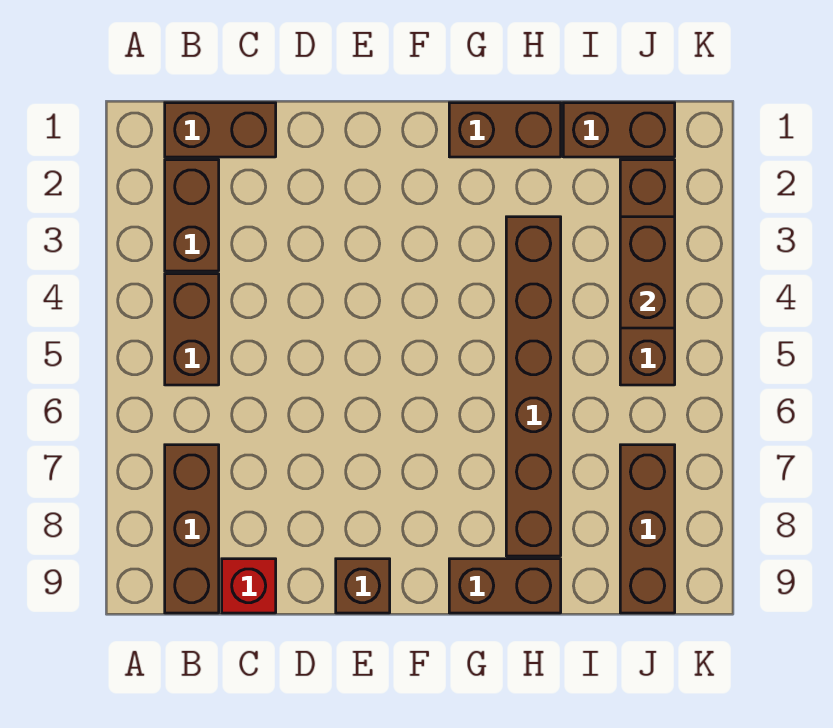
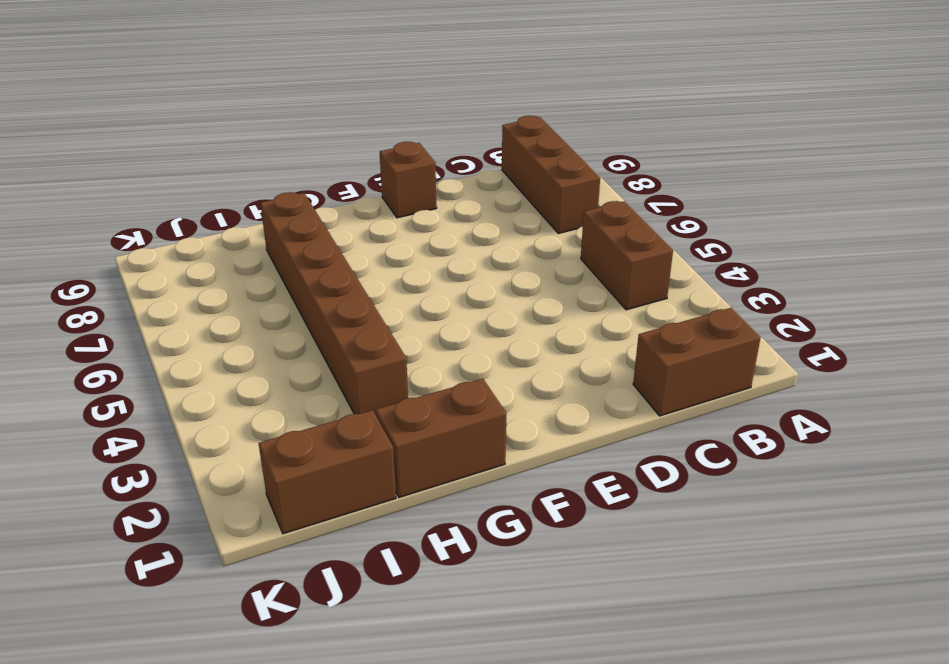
none -> brown 1x2 brick [165,160,219,271]
none -> red 1x1 brick [222,559,276,613]
none -> brown 1x2 brick [449,559,561,613]

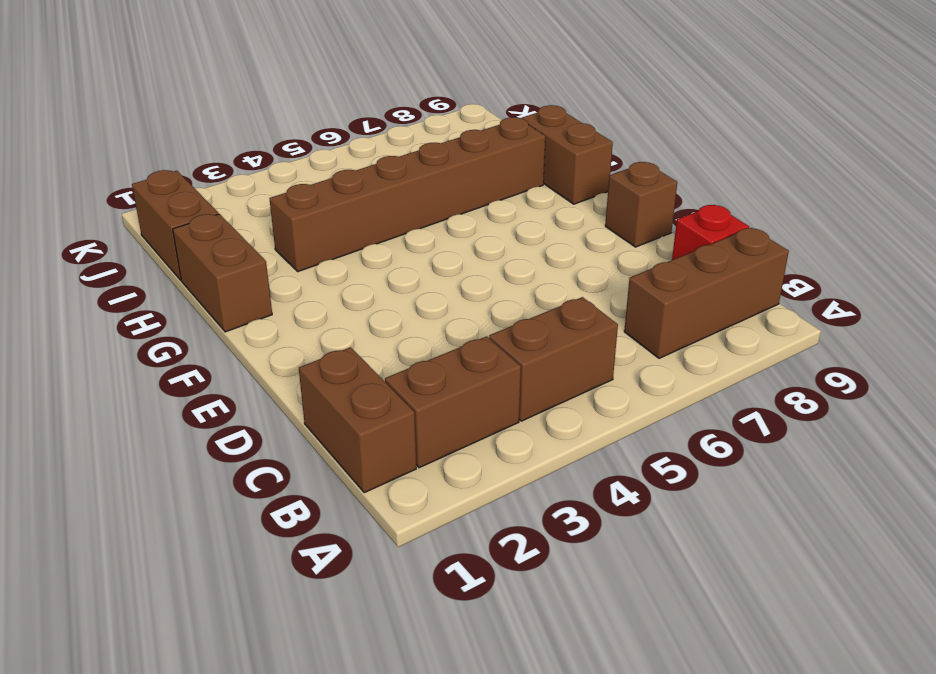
none -> brown 1x4 brick [620,160,675,385]
none -> brown 1x3 brick [620,445,675,613]
none -> brown 1x2 brick [620,217,675,328]

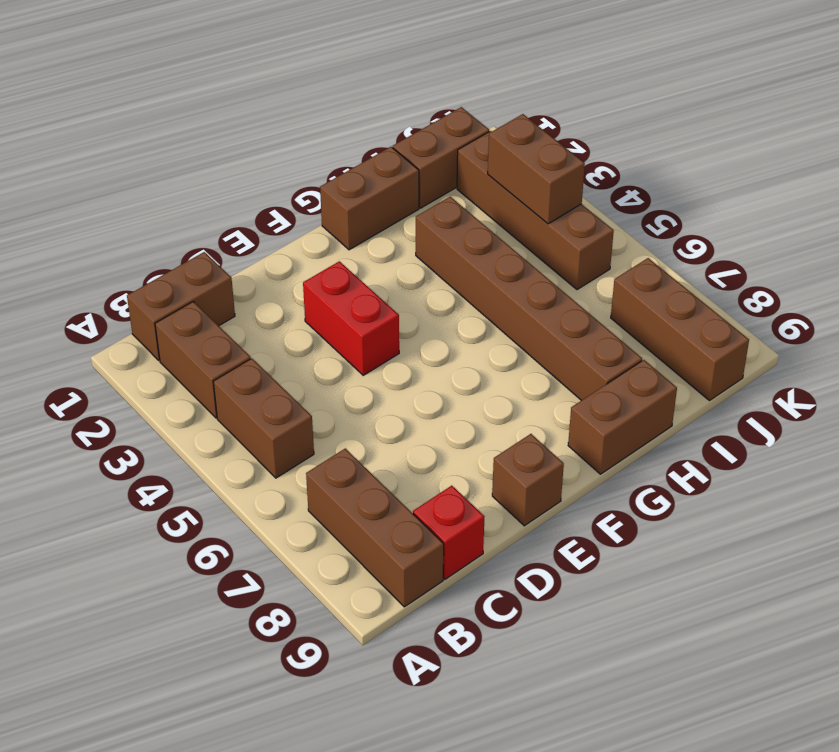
red 1x2 brick [303,261,399,375] -> none

